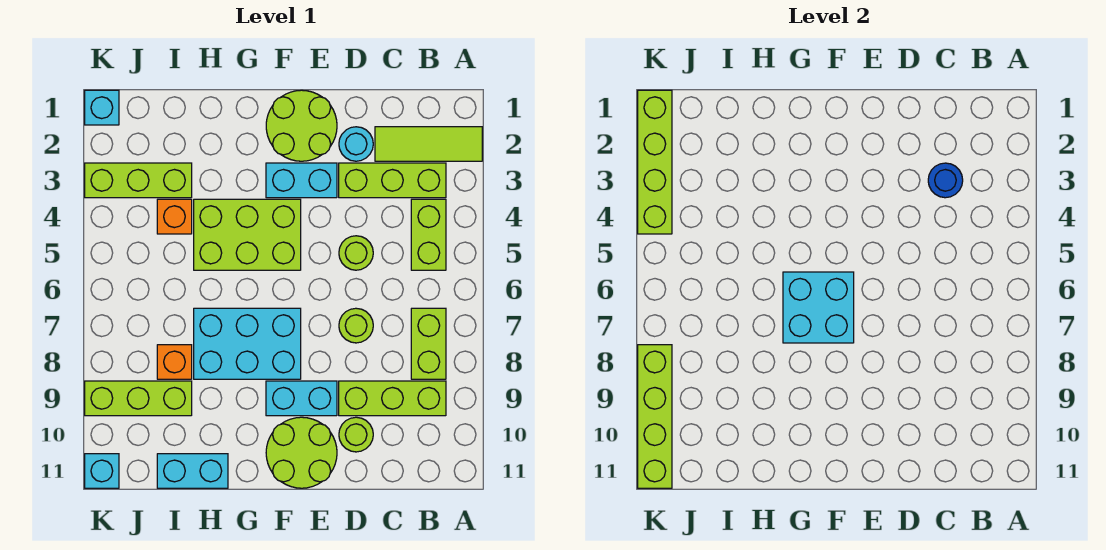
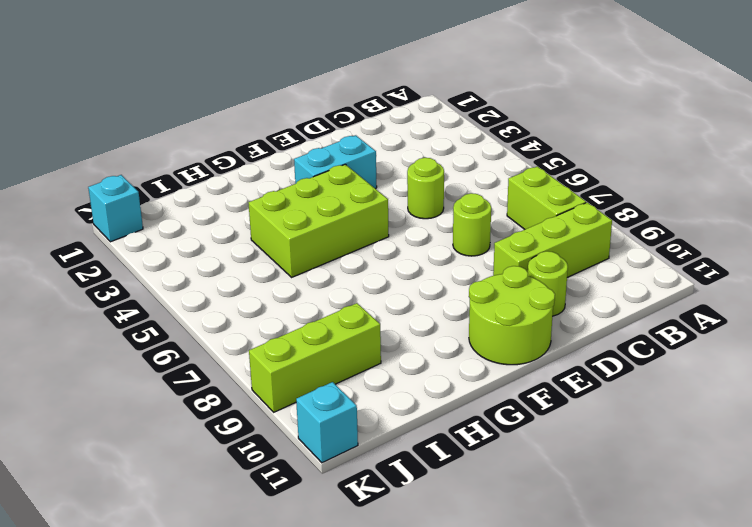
none -> lime 1x3 tile [375,127,482,161]
none -> lime 1x3 brick [339,163,446,198]
none -> lime 1x2 brick [411,199,446,270]

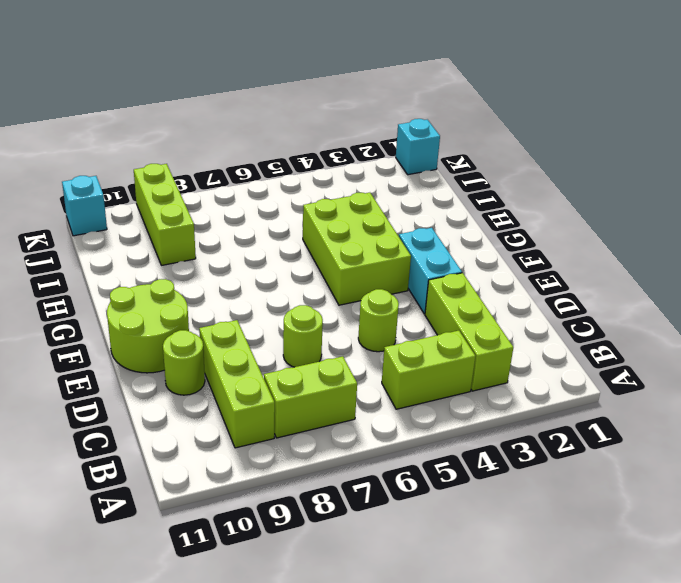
none -> lime 1x3 tile [375,127,482,161]
none -> cyan 1x1 round brick [339,127,373,161]
none -> lime 2x2 round brick [266,90,337,161]

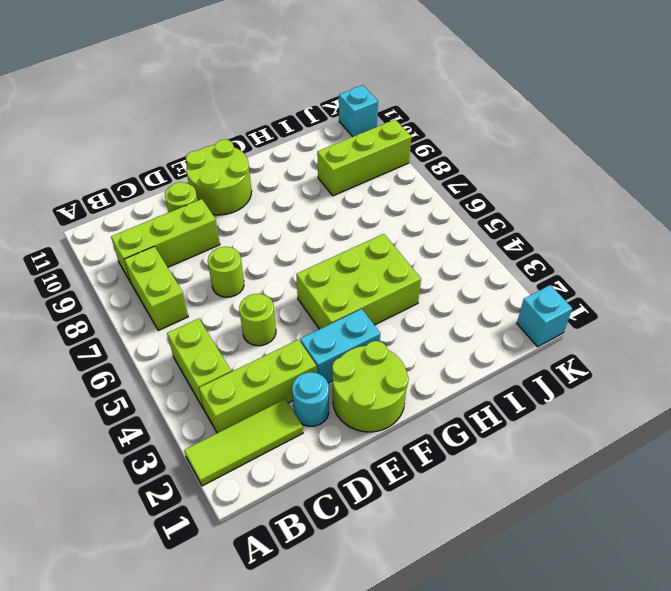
none -> cyan 1x2 brick [266,381,337,416]
none -> cyan 2x3 brick [194,308,301,379]
none -> cyan 1x2 brick [157,454,228,488]

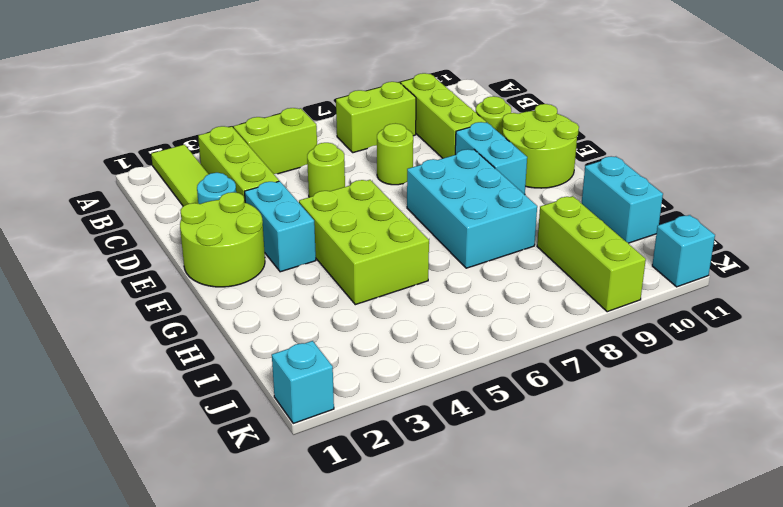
none -> lime 1x3 brick [85,163,192,198]
none -> orange 1x1 brick [157,199,192,234]
none -> orange 1x1 brick [157,345,192,379]

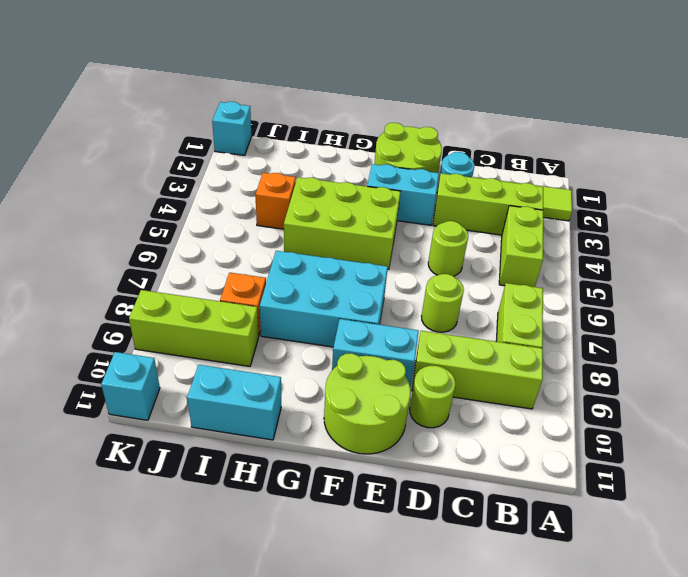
none -> lime 1x3 brick [85,163,192,198]
none -> blue 1x1 round brick [928,163,963,198]
none -> cyan 2x2 brick [783,272,854,343]

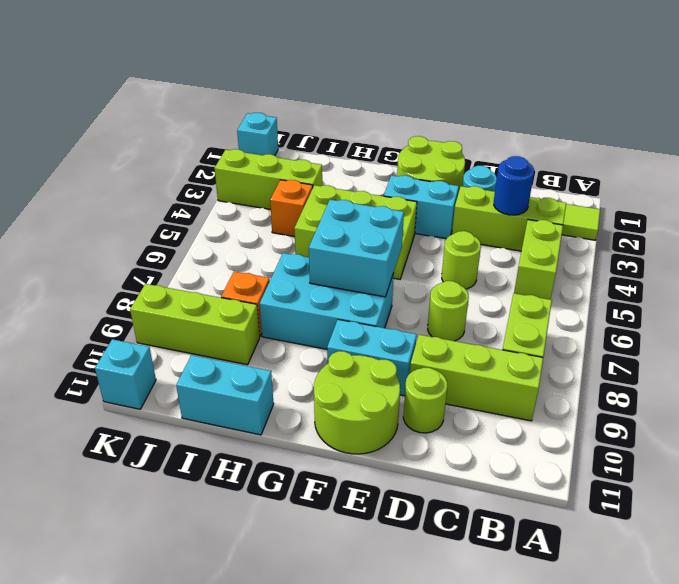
none -> lime 1x4 brick [638,90,672,234]
none -> lime 1x4 brick [638,345,672,488]

